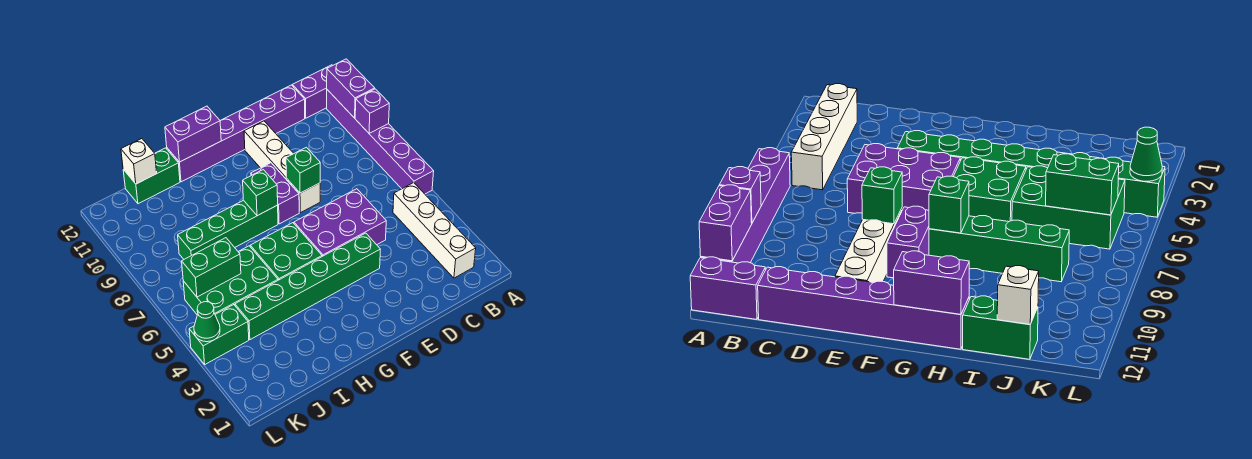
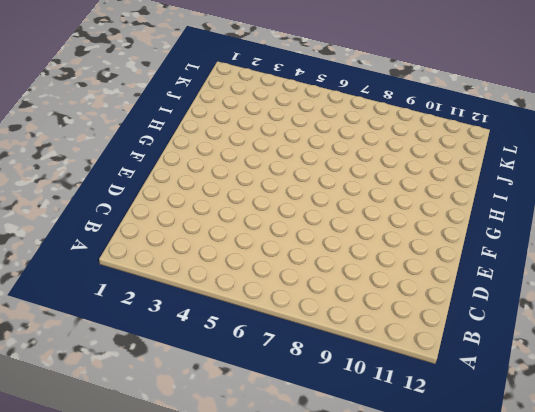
none -> purple 1x6 brick [327,90,434,194]
none -> purple 1x2 brick [292,65,333,118]
none -> white 1x4 brick [393,183,476,278]

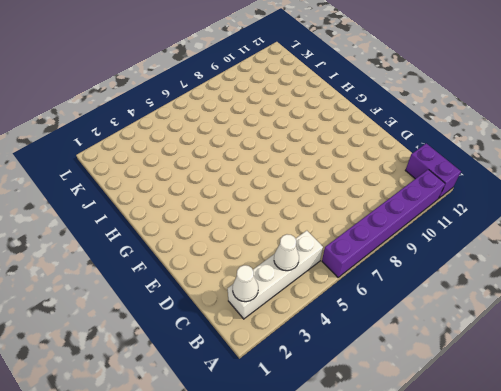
white 1x1 cone [233,265,258,302] -> none
white 1x1 cone [274,234,299,271] -> none
none -> purple 1x6 brick [167,85,305,182]
none -> purple 2x3 brick [294,189,386,256]
none -> green 1x6 brick [235,233,380,340]

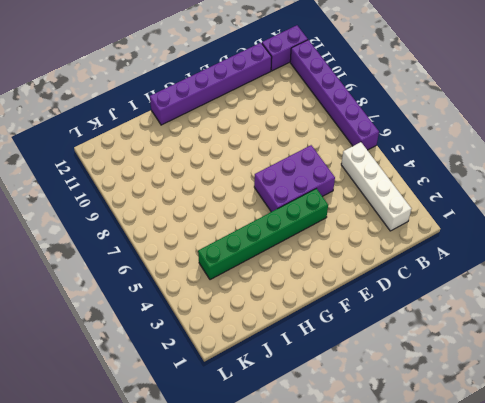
none -> white 1x4 brick [244,121,320,213]
none -> purple 1x2 brick [251,163,299,224]
none -> green 2x2 brick [250,223,322,280]

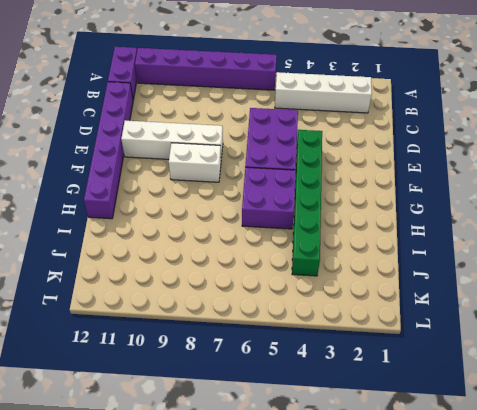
white 1x2 brick [169,143,221,182] -> purple 1x2 brick [251,163,299,224]
purple 2x2 brick [242,167,296,229] -> green 2x2 brick [250,223,322,280]
none -> green 1x4 brick [178,200,278,259]
none -> green 2x3 brick [183,246,278,315]
none -> green 1x2 brick [123,148,180,204]

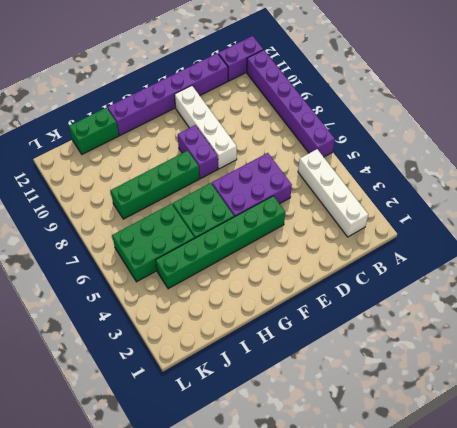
none -> green 1x2 brick [189,305,249,364]
none -> purple 1x1 brick [355,89,389,133]
none -> purple 1x2 brick [327,59,375,118]

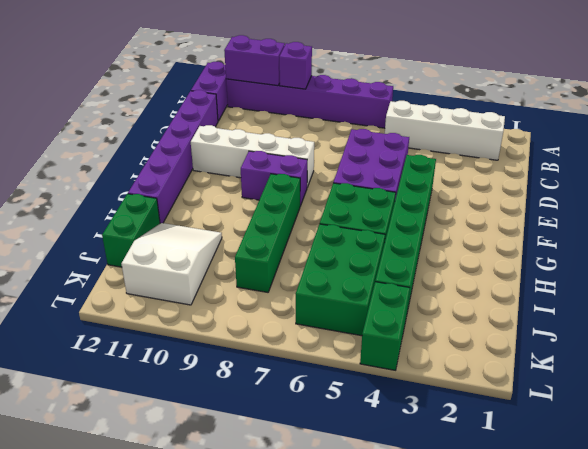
white 2x3 slope [122,223,222,305] -> none
none -> green 1x1 brick [286,147,320,193]
none -> green 1x1 brick [243,170,278,216]
none -> purple 1x2 brick [165,106,221,162]

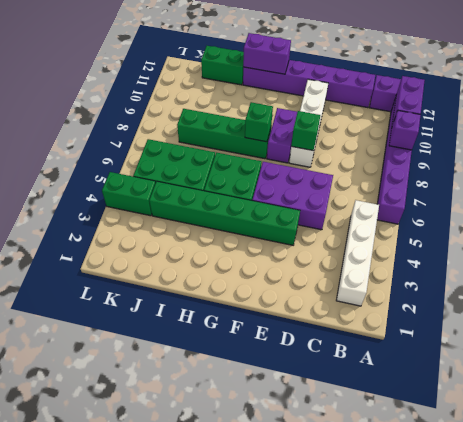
none -> green 1x2 brick [182,238,241,297]
none -> white 1x1 brick [121,139,157,184]
none -> green 1x1 cone [194,302,220,342]

